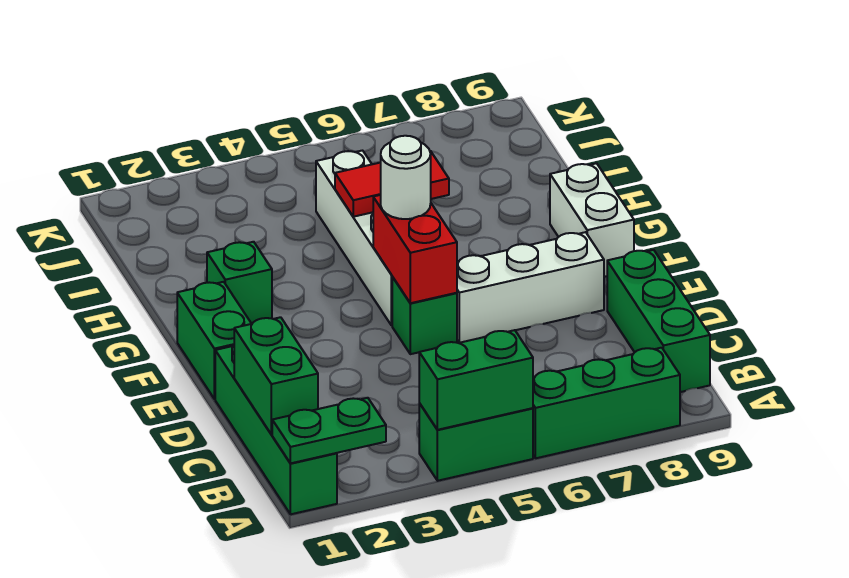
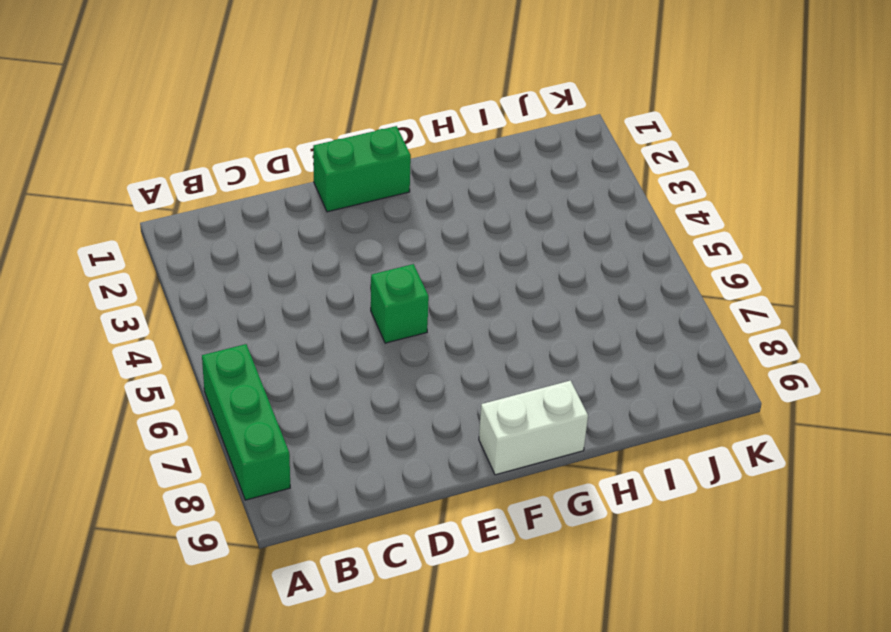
none -> green 1x4 brick [215,345,337,514]
none -> green 1x2 brick [419,403,533,481]
none -> green 1x3 brick [607,250,710,392]

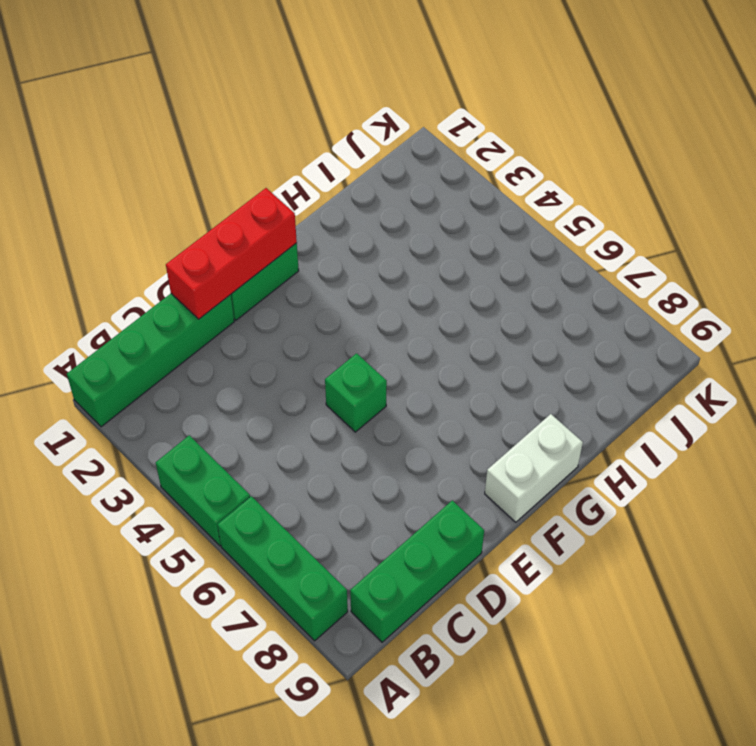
red 1x3 brick [166,188,297,319] -> none
none -> white 1x3 brick [457,232,604,343]
none -> white 1x4 brick [316,151,392,325]
none -> green 1x1 brick [207,242,272,323]

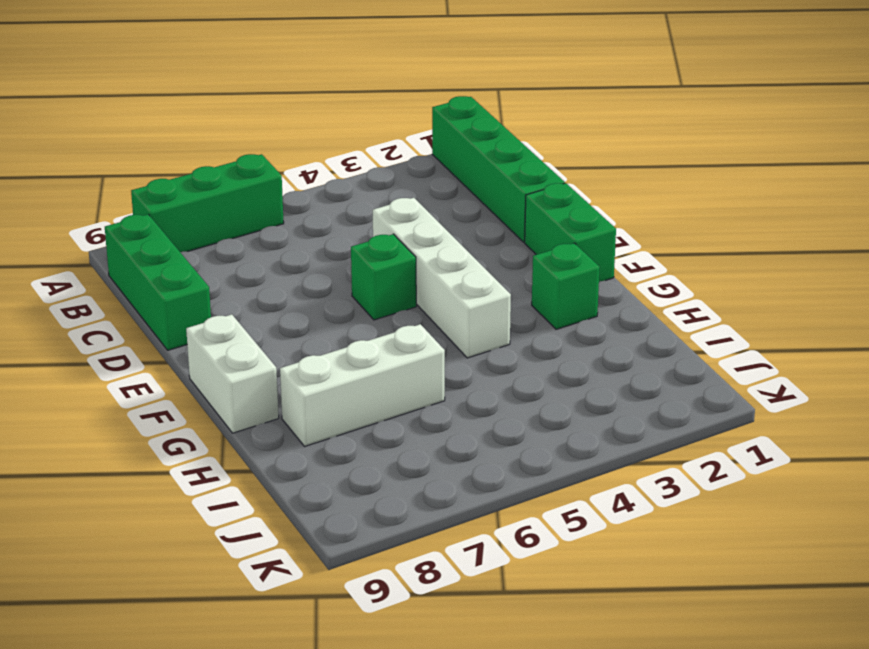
white 1x4 brick [373,198,511,358] -> white 1x4 brick moved to [316,151,392,325]
white 1x3 brick [280,324,445,447] -> white 1x3 brick moved to [457,232,604,343]
none -> green 1x2 brick [419,403,533,481]
none -> green 1x2 plate [272,398,386,463]
none -> green 1x2 brick [419,330,533,430]

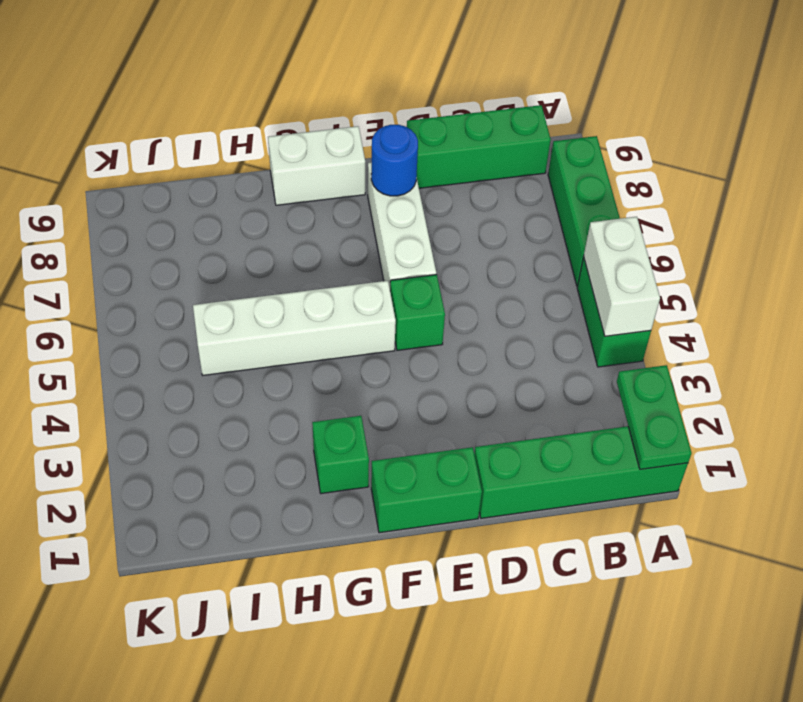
white 1x2 brick [584,217,660,336] -> green 1x2 brick [419,330,533,430]
blue 1x1 round brick [371,125,418,196] -> none
none -> green 1x2 brick [234,317,318,435]
none -> red 1x2 brick [373,195,457,303]
none -> red 1x2 tile [335,151,449,217]

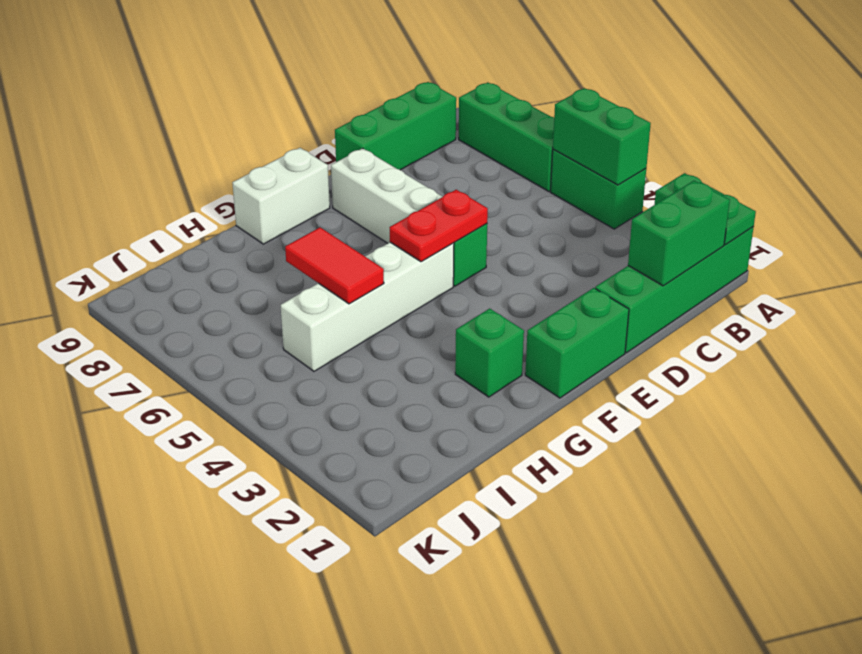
red 1x2 plate [389,190,488,262] -> red 1x2 brick [373,195,457,303]
none -> white 1x1 round brick [380,136,431,219]

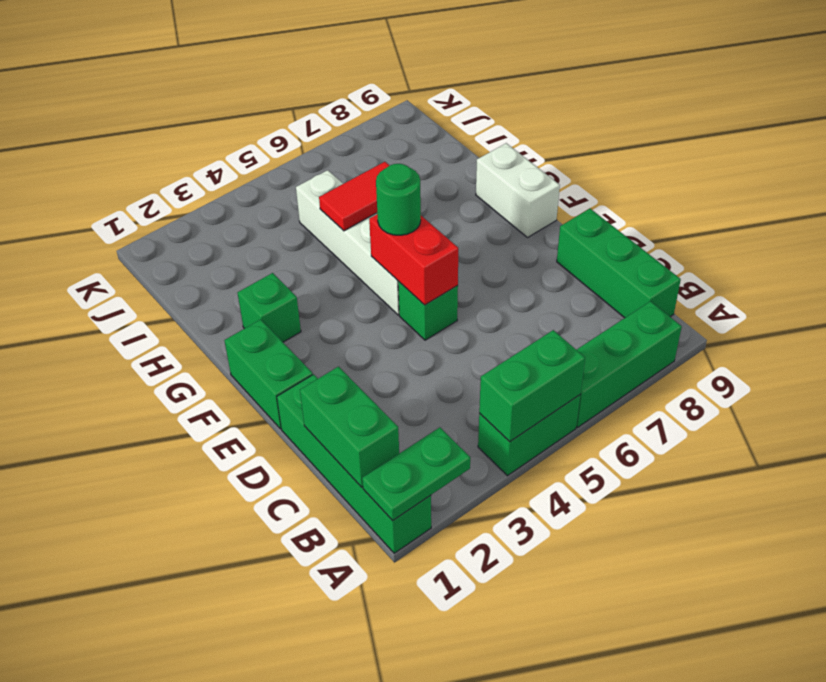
green 1x1 round brick [376,164,421,235] -> white 1x1 round brick [380,136,431,219]
none -> white 1x3 brick [457,232,604,343]

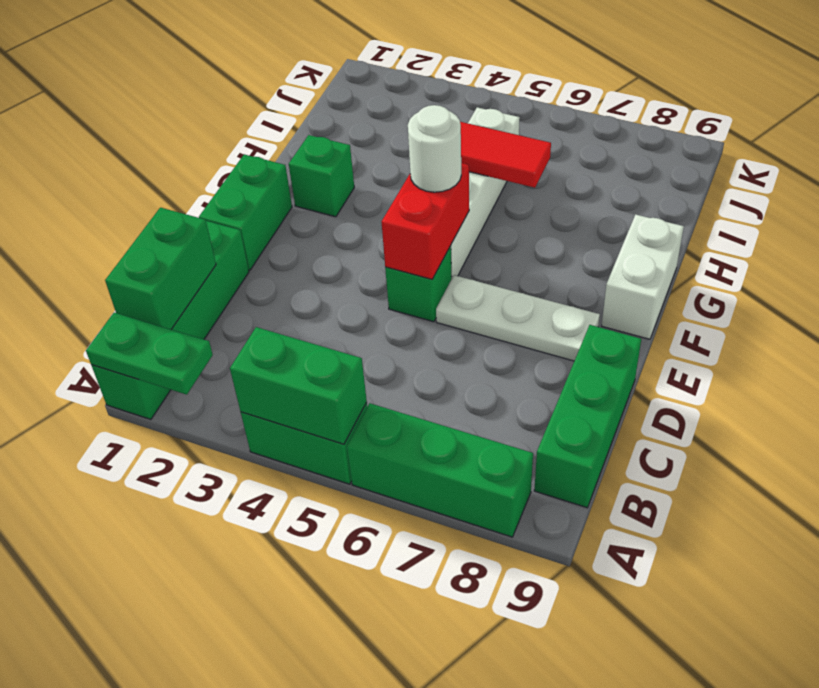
white 1x3 plate [436,275,600,361] -> white 1x3 brick [457,232,604,343]

